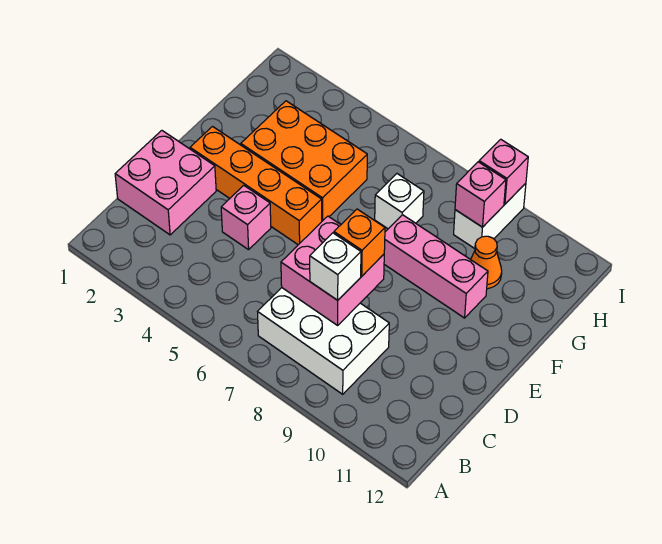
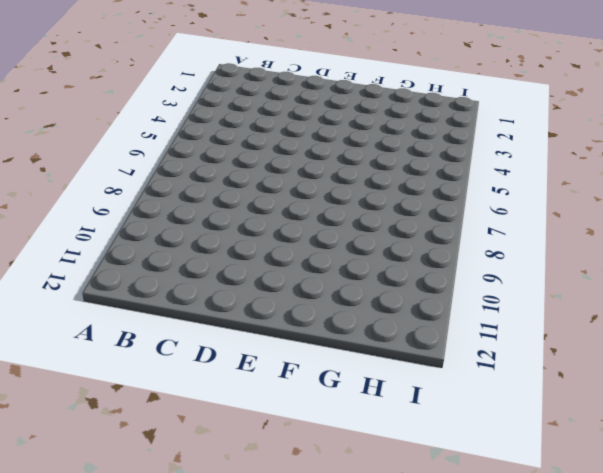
none -> white 2x3 brick [258,288,389,394]
none -> pink 2x2 brick [115,131,216,235]
none -> pink 1x1 brick [221,185,271,250]

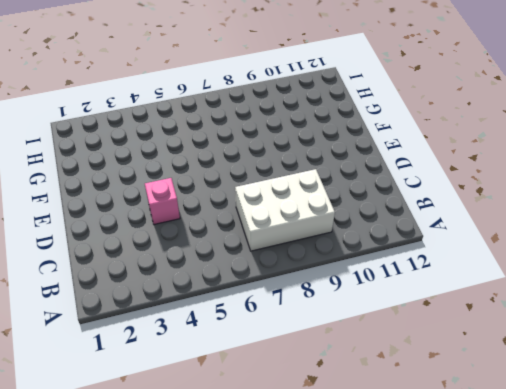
none -> pink 2x2 brick [115,131,216,235]
none -> orange 1x4 brick [190,127,322,245]
none -> orange 2x3 brick [241,101,367,221]

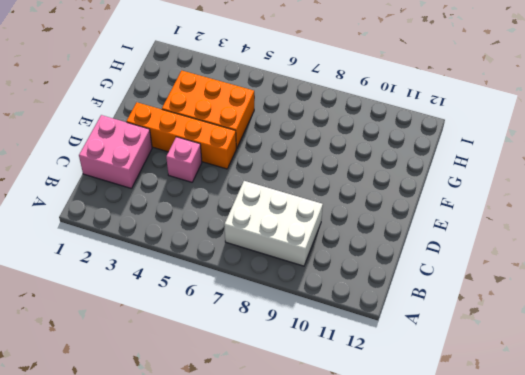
none -> pink 1x3 brick [384,215,488,318]
none -> white 1x1 brick [375,174,424,229]
none -> orange 1x1 cone [471,236,502,289]

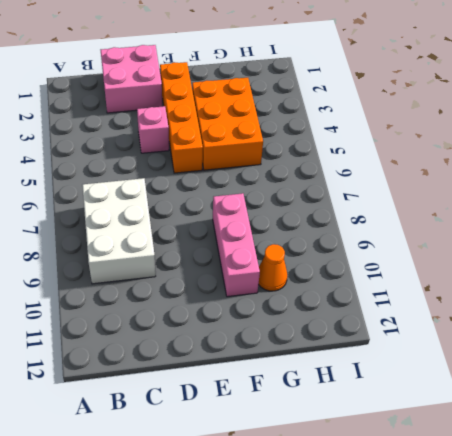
none -> white 1x1 brick [375,174,424,229]
none -> white 1x2 brick [454,183,526,249]
none -> pink 2x2 brick [281,216,384,325]

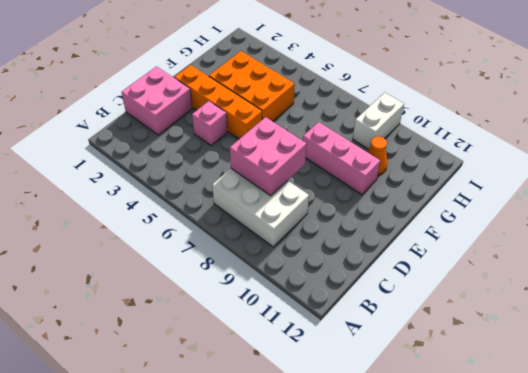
none -> white 1x1 brick [375,174,424,229]
none -> pink 1x1 brick [455,162,506,227]
none -> pink 1x1 brick [479,139,528,204]

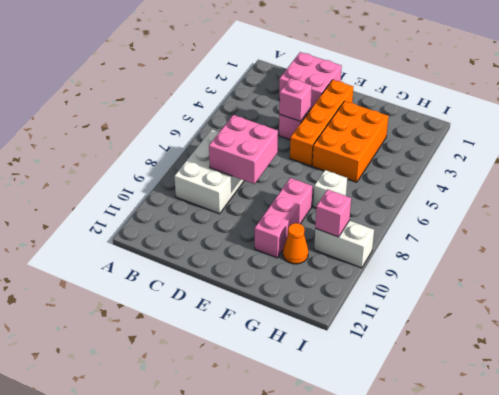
pink 1x1 brick [279,78,312,121] -> pink 1x1 brick moved to [479,139,528,204]
none -> white 1x1 brick [310,233,361,300]
none -> orange 1x1 brick [334,209,385,276]

